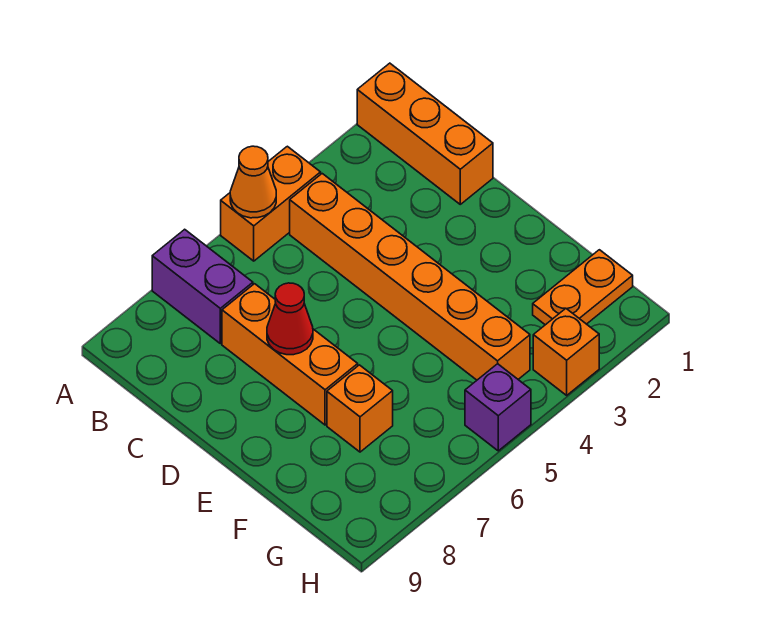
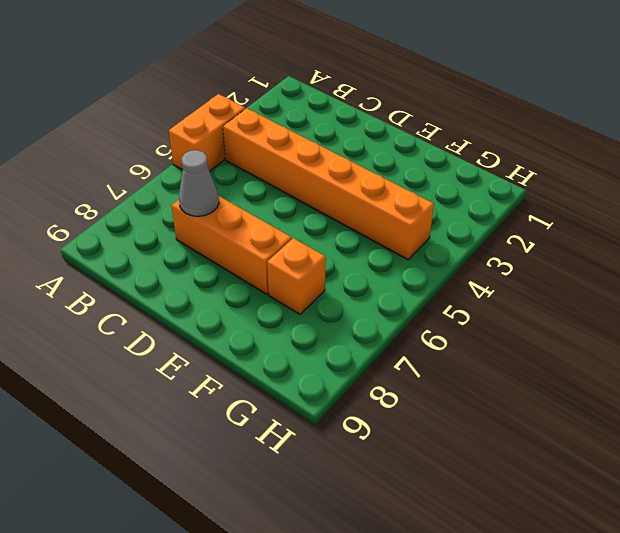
grey 1x1 cone [179,150,219,216] -> none
none -> orange 1x3 brick [357,63,493,204]
none -> purple 1x2 brick [152,229,253,344]

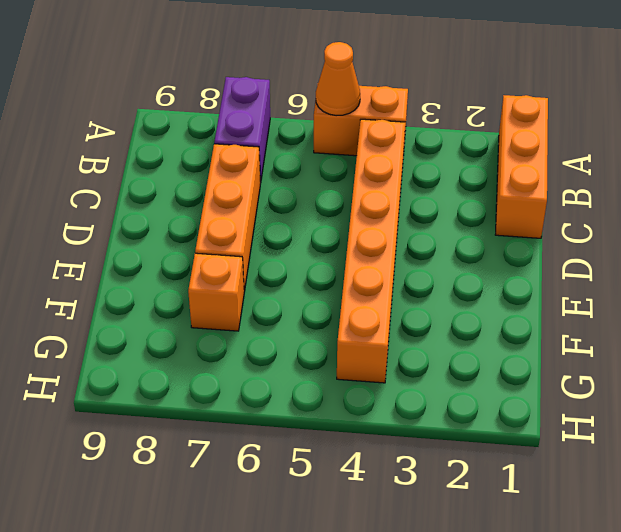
none -> orange 1x2 plate [533,250,633,325]
none -> orange 1x1 brick [533,309,599,395]

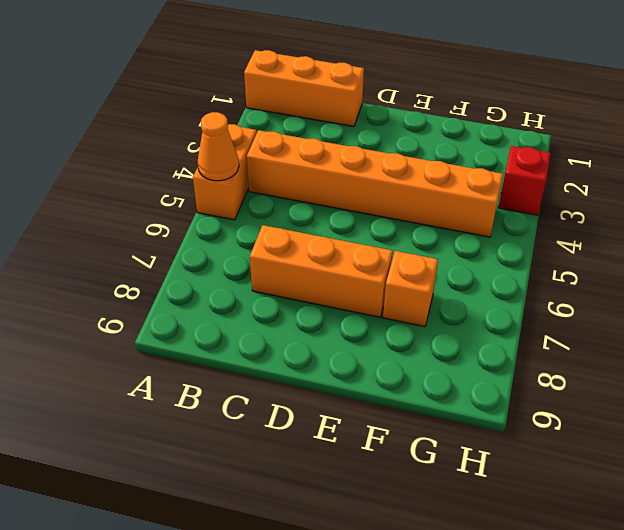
red 1x1 brick [498,146,551,215] -> orange 1x1 brick [533,309,599,395]
none -> purple 1x2 brick [152,229,253,344]
none -> orange 1x2 plate [533,250,633,325]

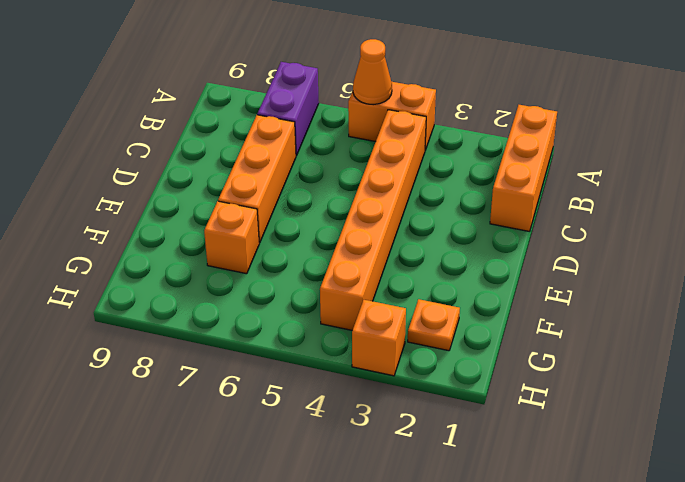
orange 1x1 plate [408,299,460,351] -> orange 1x2 plate [533,250,633,325]
none -> purple 1x1 brick [465,364,531,451]
none -> red 1x1 cone [267,283,313,355]

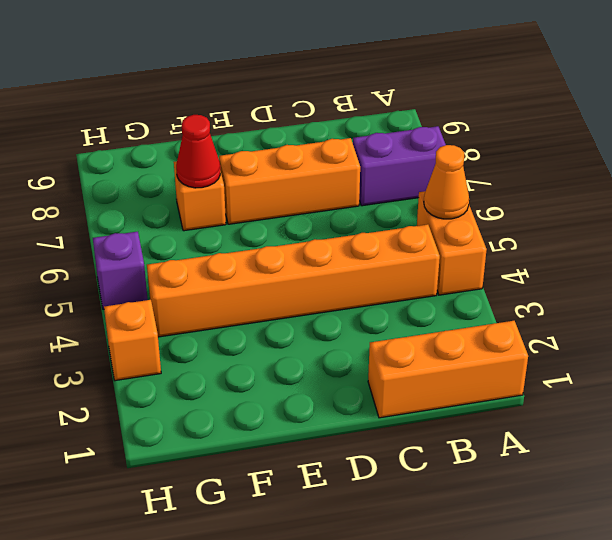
red 1x1 cone [176,115,220,188] -> red 1x1 cone moved to [267,283,313,355]
none -> orange 1x2 plate [533,250,633,325]

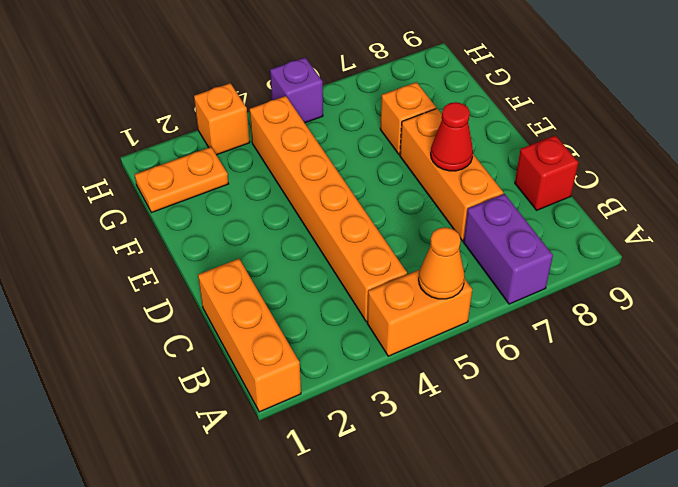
red 1x1 brick [515,135,578,210] -> none

